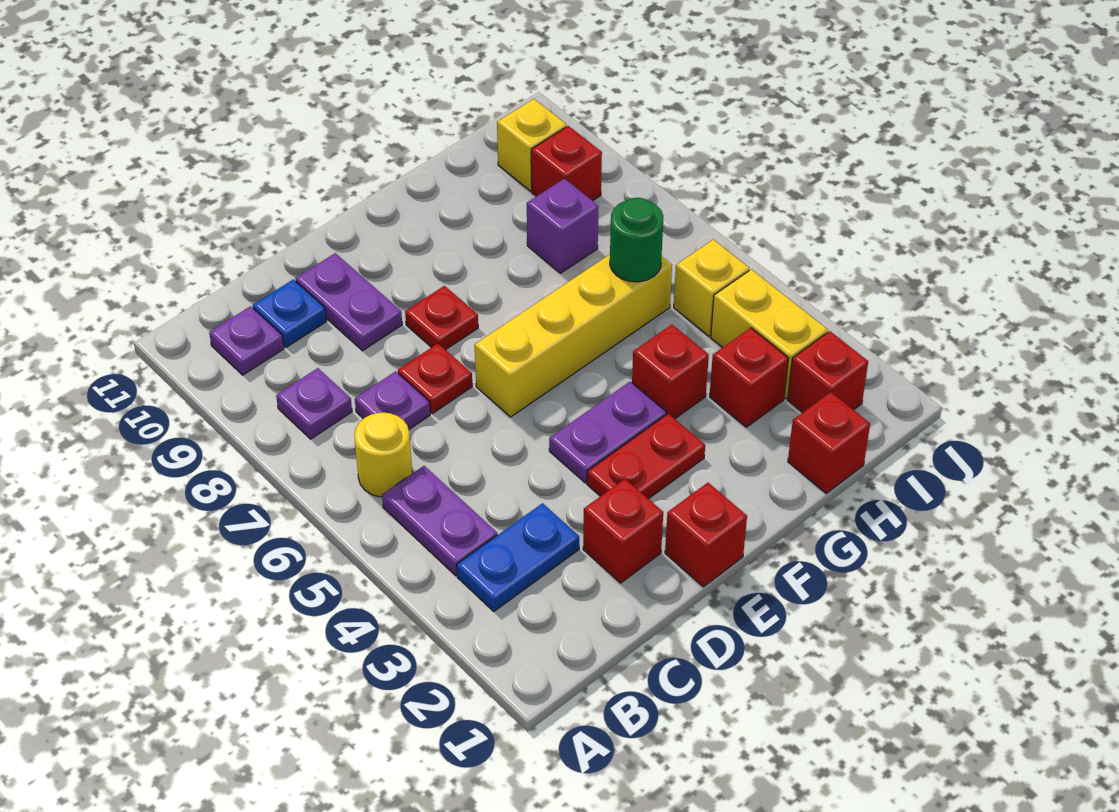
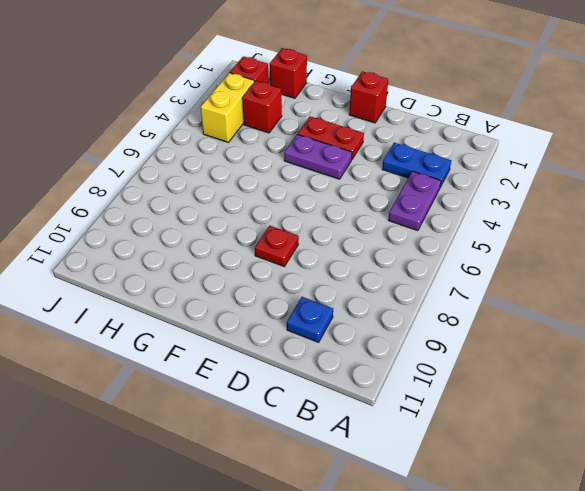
none -> yellow 1x1 round brick [354,413,412,497]
none -> purple 1x1 plate [276,368,352,439]
none -> purple 1x1 plate [209,306,284,375]

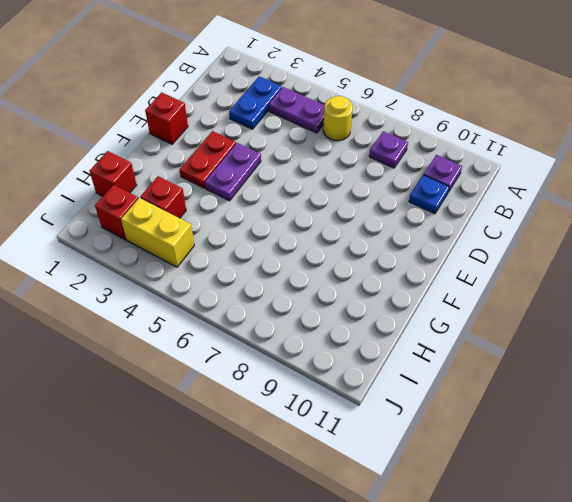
none -> purple 1x1 plate [355,371,430,429]
none -> red 1x1 brick [583,479,663,583]
none -> red 1x1 plate [398,344,472,414]

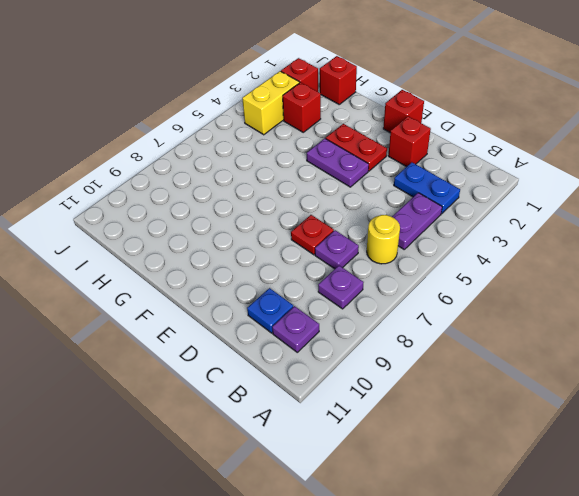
none -> purple 1x2 plate [295,253,402,351]
none -> yellow 1x4 brick [475,254,672,417]
none -> red 1x1 plate [405,286,478,350]

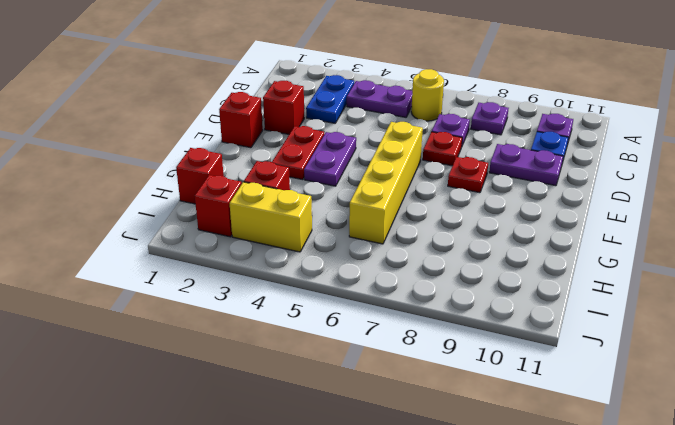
none -> red 1x1 brick [632,325,709,419]
none -> purple 1x1 brick [527,178,599,273]
none -> yellow 1x1 brick [674,240,749,336]

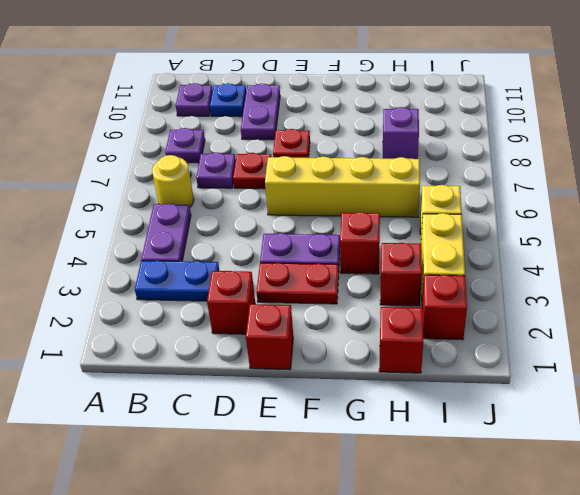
none -> red 1x1 brick [531,126,602,201]
none -> yellow 1x1 brick [497,99,567,191]
none -> green 1x1 round brick [610,198,663,282]

